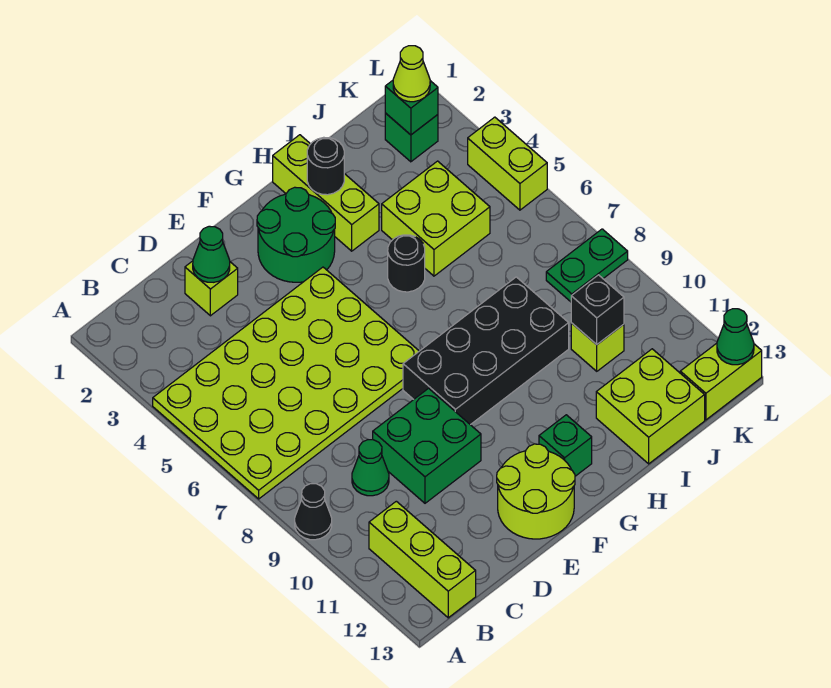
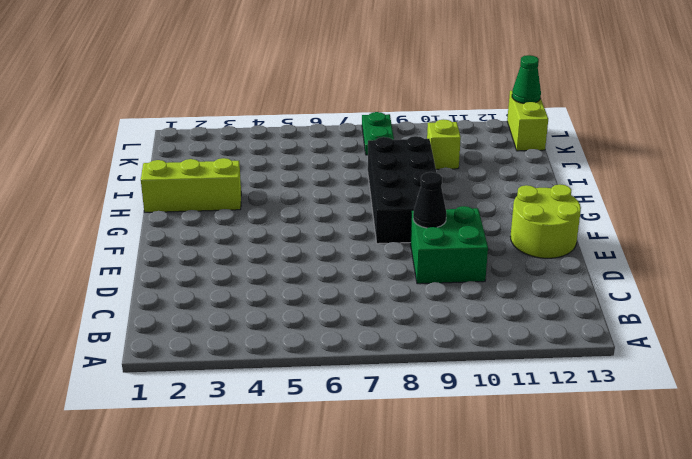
black 1x1 cone [413,172,446,228] -> black 1x1 cone moved to [295,484,332,540]
none -> lime 4x6 plate [153,267,419,499]
none -> lime 1x3 brick [369,501,476,618]
none -> green 1x1 cone [352,440,389,496]

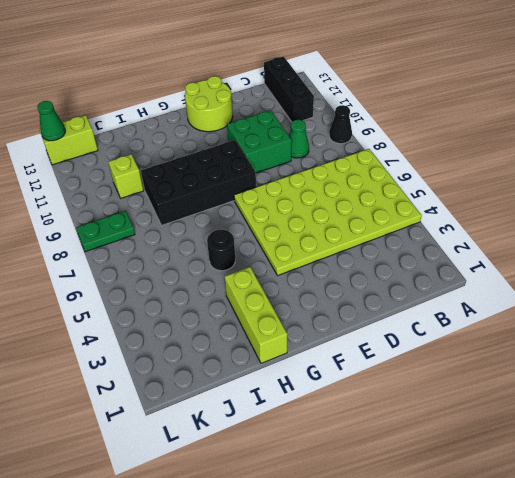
black 1x3 brick [264,57,314,122] -> lime 1x3 brick [369,501,476,618]
none -> lime 1x1 brick [185,261,238,316]
none -> green 2x2 round brick [257,187,335,282]
none -> green 1x1 brick [539,415,592,476]

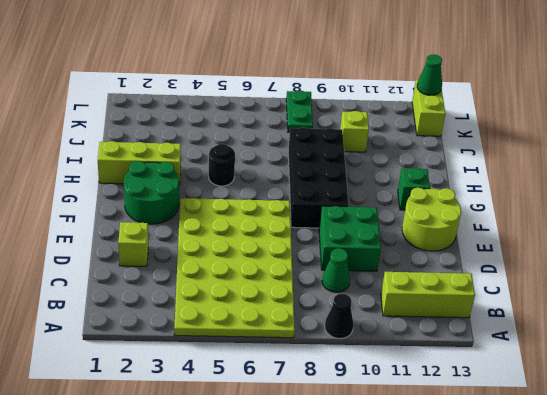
none -> lime 2x2 brick [382,161,490,276]
none -> lime 2x2 brick [596,349,705,464]
none -> green 1x1 brick [385,113,438,162]

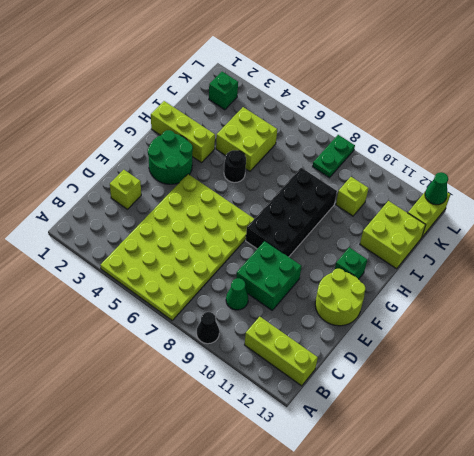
none -> lime 1x2 brick [468,117,547,210]
none -> green 1x1 cone [193,226,230,282]
none -> black 1x1 round brick [307,137,344,195]

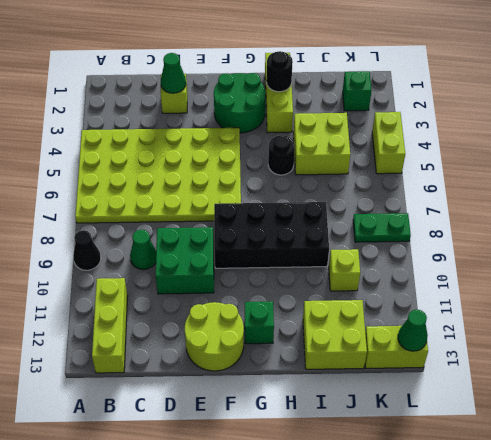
none -> black 1x1 brick [571,275,624,344]
none -> green 1x1 brick [385,80,438,135]
none -> lime 1x1 cone [393,46,430,102]

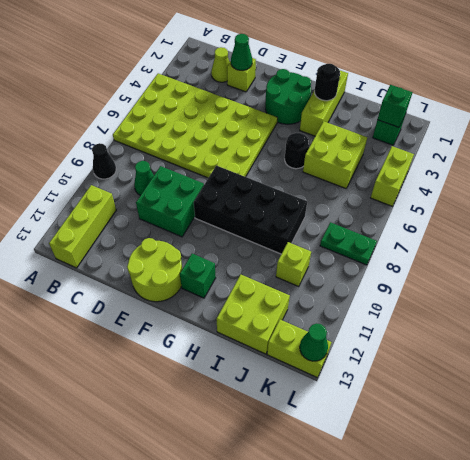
lime 1x1 cone [211,47,230,82] -> lime 1x1 cone moved to [393,46,430,102]
none -> black 1x1 brick [571,275,624,344]

